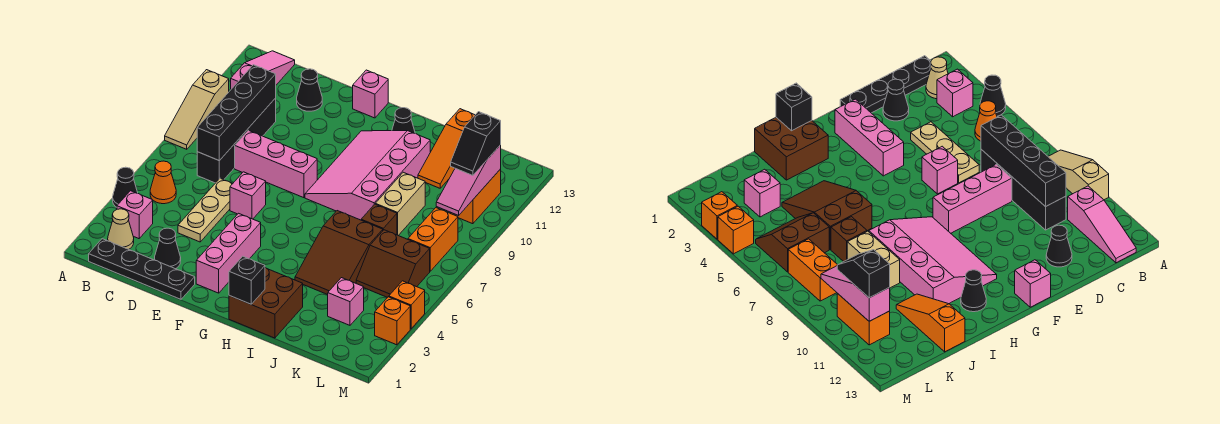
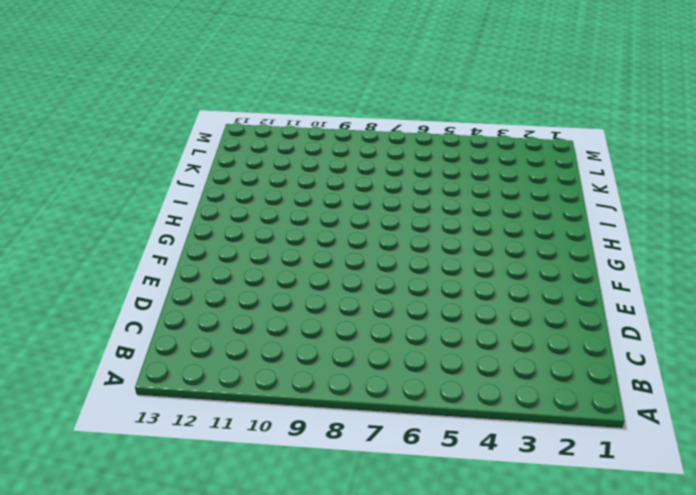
none -> black 1x1 cone [113,167,138,207]
none -> tan 1x3 slope [165,70,229,149]
none -> black 1x4 plate [89,239,195,299]
none -> tan 1x1 cone [108,209,134,249]

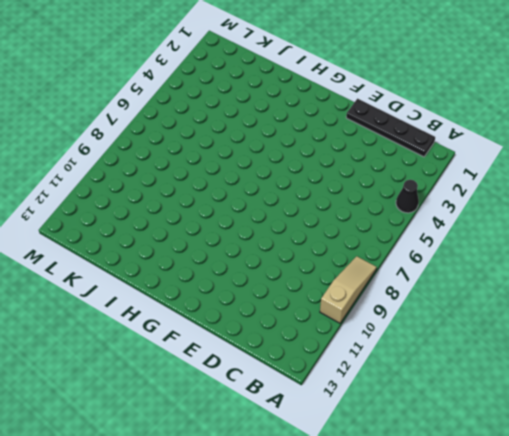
none -> tan 1x1 cone [108,209,134,249]
none -> pink 1x1 brick [117,191,153,239]
none -> orange 1x1 cone [150,161,176,204]
none -> pink 1x3 slope [231,51,295,89]

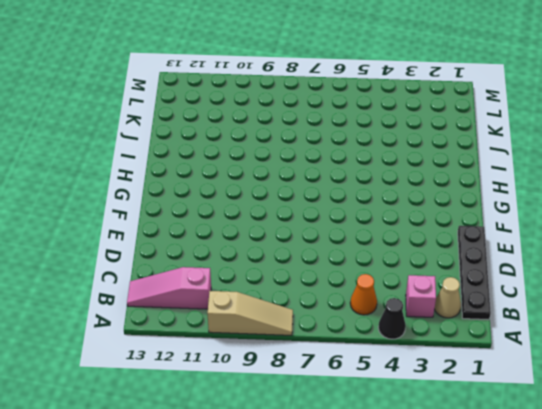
none -> black 1x4 brick [197,98,276,183]
none -> black 1x1 cone [155,228,181,269]
none -> tan 1x3 plate [178,178,233,242]
none -> pink 1x3 brick [235,130,317,198]

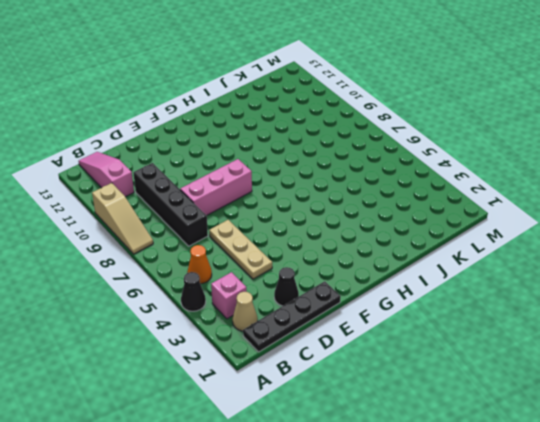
none -> black 1x1 cone [297,69,322,111]
none -> pink 1x1 brick [230,172,266,219]
none -> pink 1x3 brick [196,213,261,293]
none -> pink 1x1 brick [353,70,388,118]

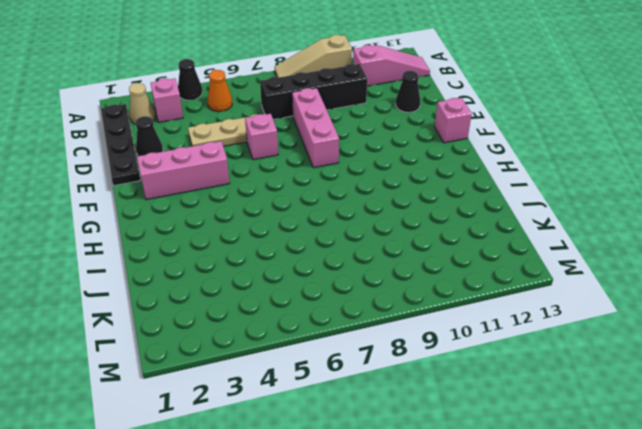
none -> pink 3x4 slope [305,131,430,220]
none -> brown 2x2 brick [229,268,303,338]
none -> black 1x1 cone [392,108,415,133]
none -> brown 2x3 slope [295,211,383,295]

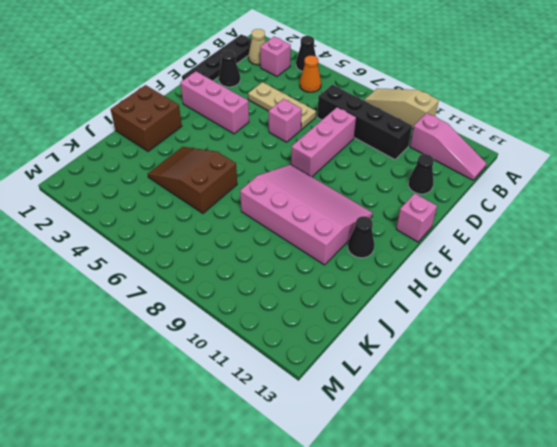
none -> brown 1x1 brick [361,204,397,235]
none -> tan 1x2 brick [376,172,425,235]
none -> orange 1x3 slope [418,109,475,188]
none -> pink 1x1 brick [328,278,364,325]

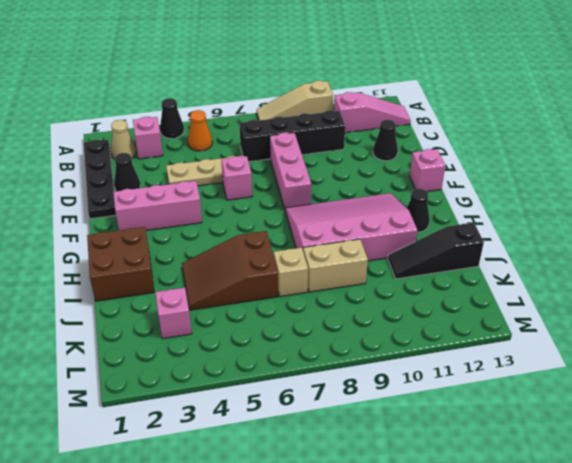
tan 1x1 brick [274,248,308,297] -> brown 1x1 brick [361,204,397,235]
black 1x3 slope [388,223,484,279] -> orange 1x3 slope [418,109,475,188]
none -> brown 2x2 slope [356,230,430,297]
none -> orange 1x2 brick [408,208,458,271]
none -> orange 1x2 brick [451,169,501,224]
none -> orange 1x1 brick [375,297,410,345]

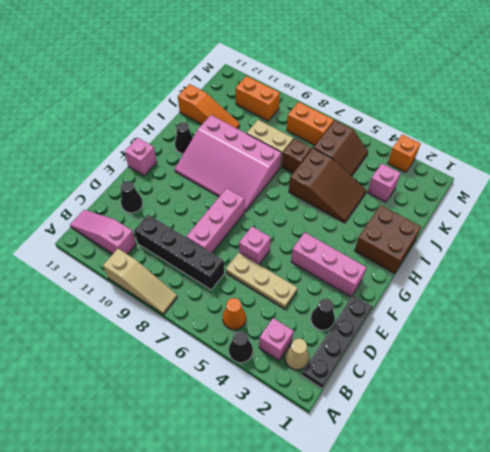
none -> orange 1x1 brick [389,281,425,329]
none -> black 1x4 brick [197,65,276,161]
none -> black 1x1 brick [229,256,265,304]
none -> pink 1x3 slope [436,145,501,215]

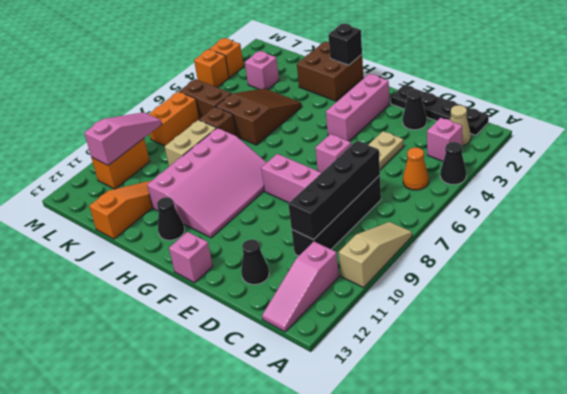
none -> black 1x2 slope [451,112,501,175]

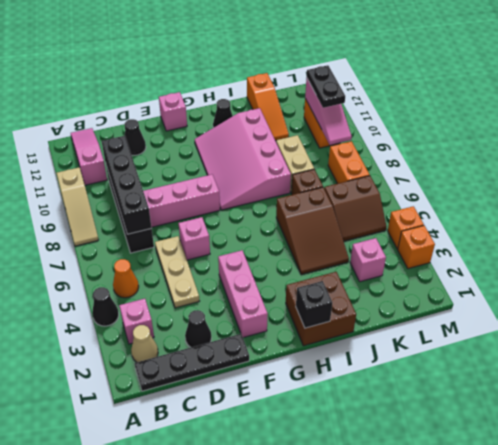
black 1x2 plate [307,65,345,108] -> black 1x2 slope [451,112,501,175]

